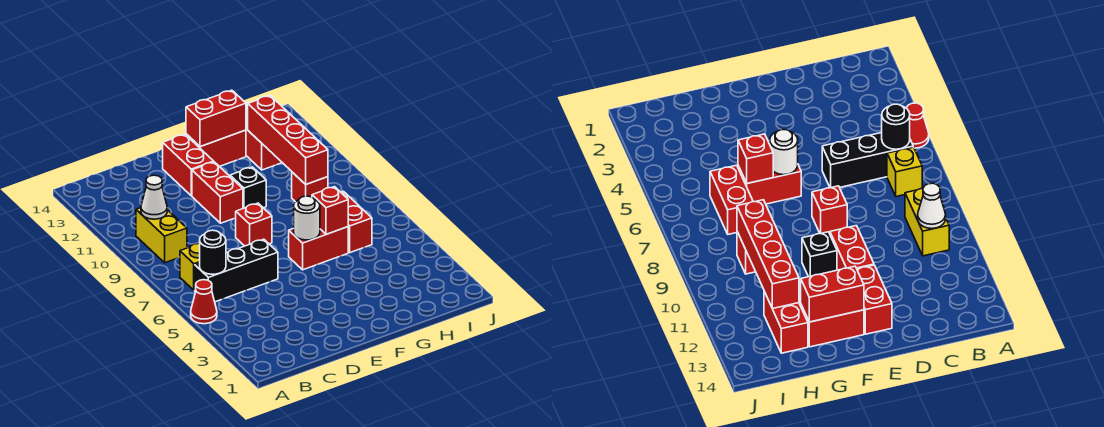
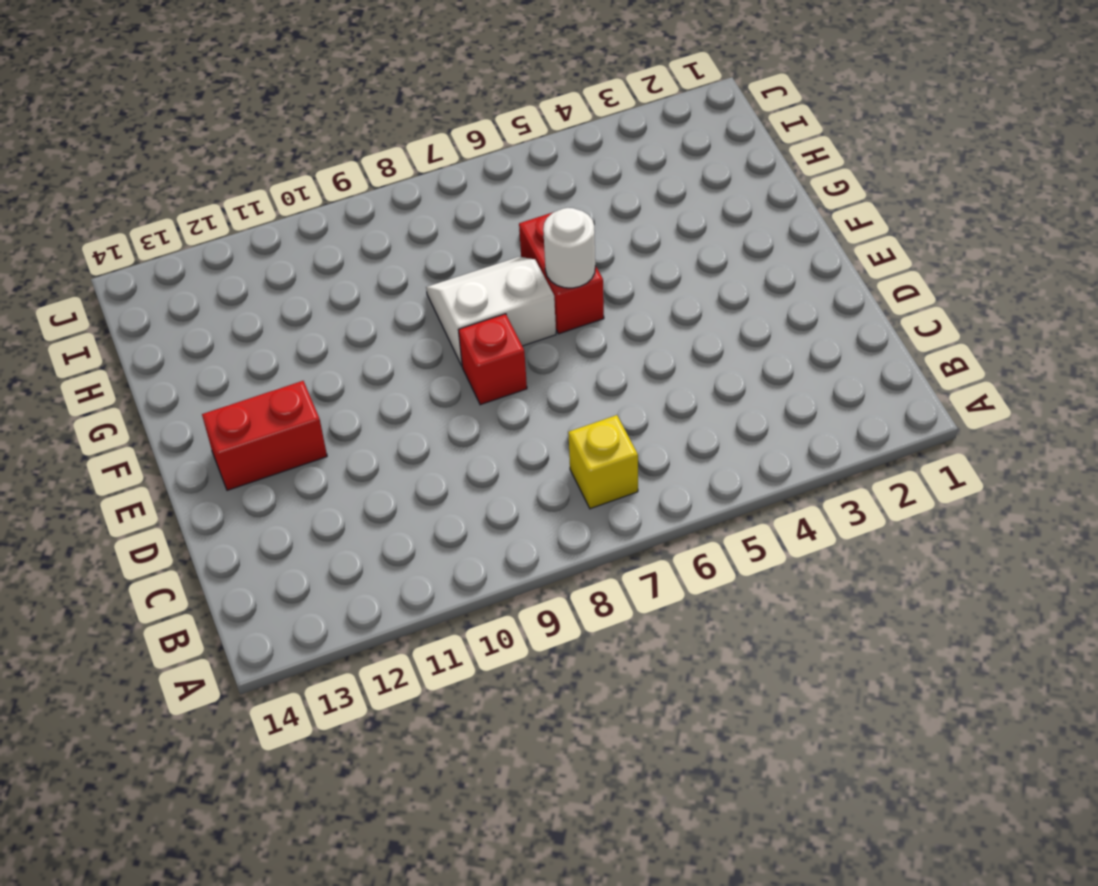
white 2x2 slope [426,257,556,366] -> none
none -> red 1x1 cone [191,280,217,324]
none -> black 1x3 brick [195,239,278,302]
none -> yellow 1x2 brick [136,208,187,263]

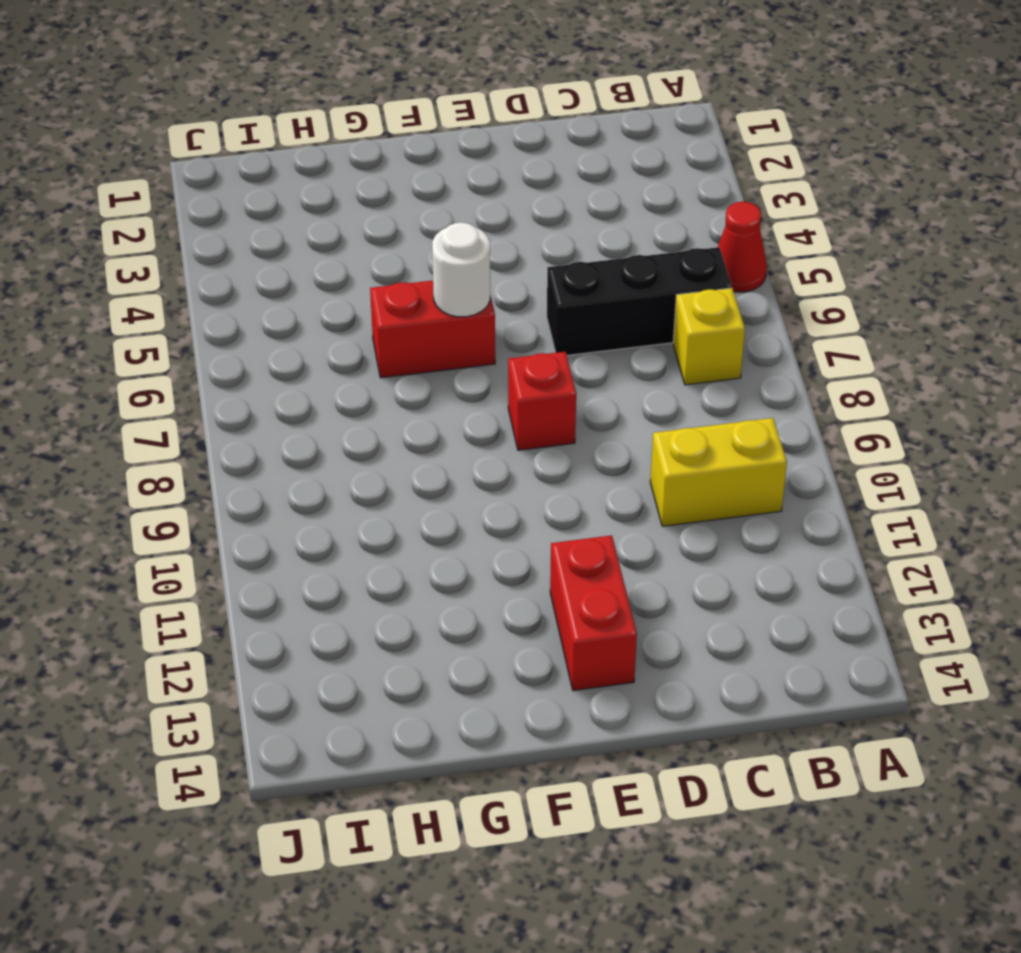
yellow 1x2 brick [650,418,787,526] -> yellow 1x2 brick turned to [136,208,187,263]
none -> red 1x2 brick [192,162,243,223]
none -> black 1x1 brick [230,167,266,208]
none -> red 1x2 brick [186,130,246,167]

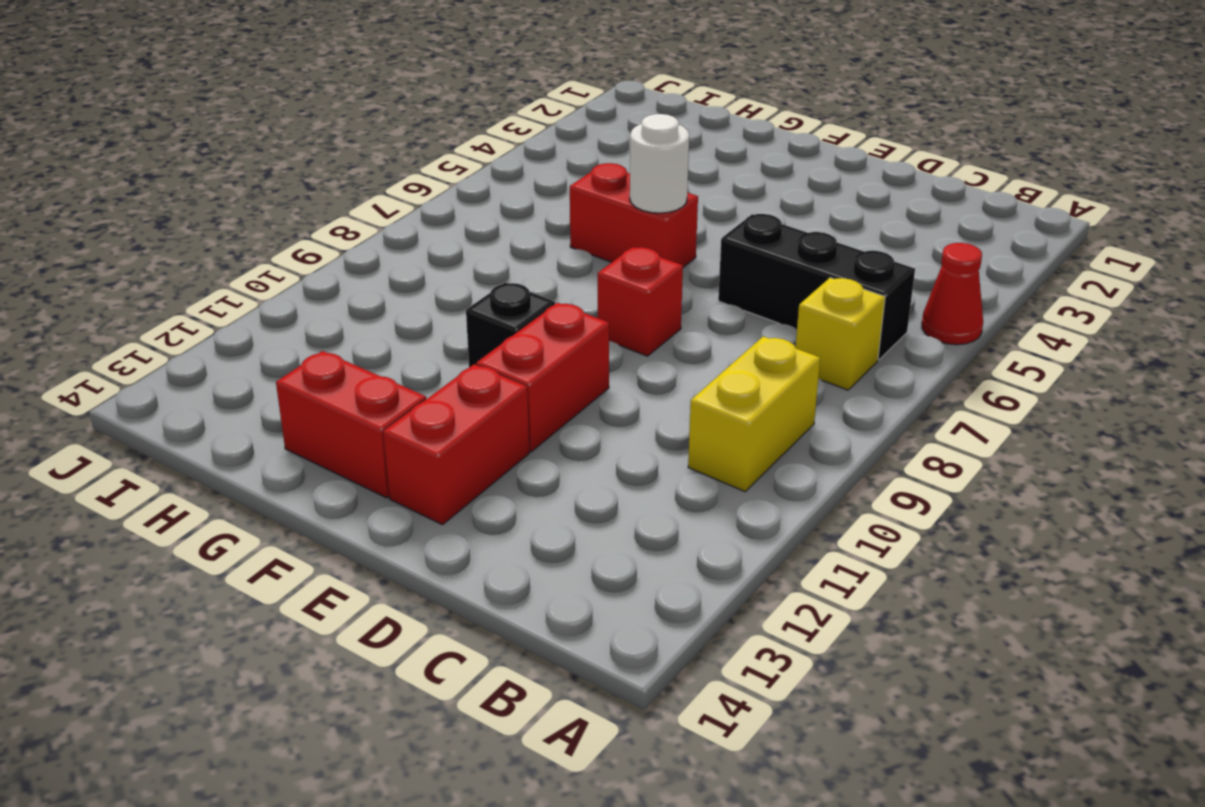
none -> red 1x2 brick [341,191,372,253]
none -> red 1x1 brick [292,172,328,202]
none -> red 1x2 brick [246,110,282,170]

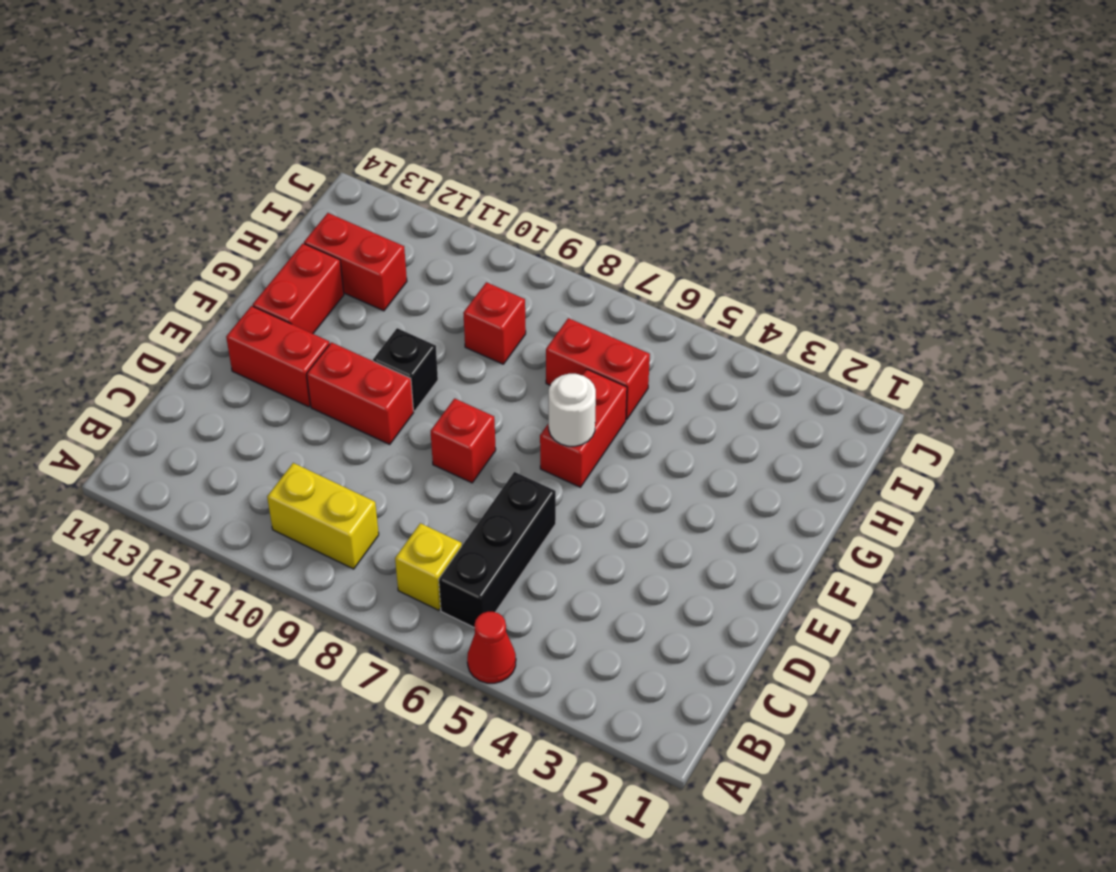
none -> black 1x1 round brick [200,230,226,274]
none -> white 1x1 cone [141,175,167,219]
none -> red 1x2 brick [186,90,246,147]

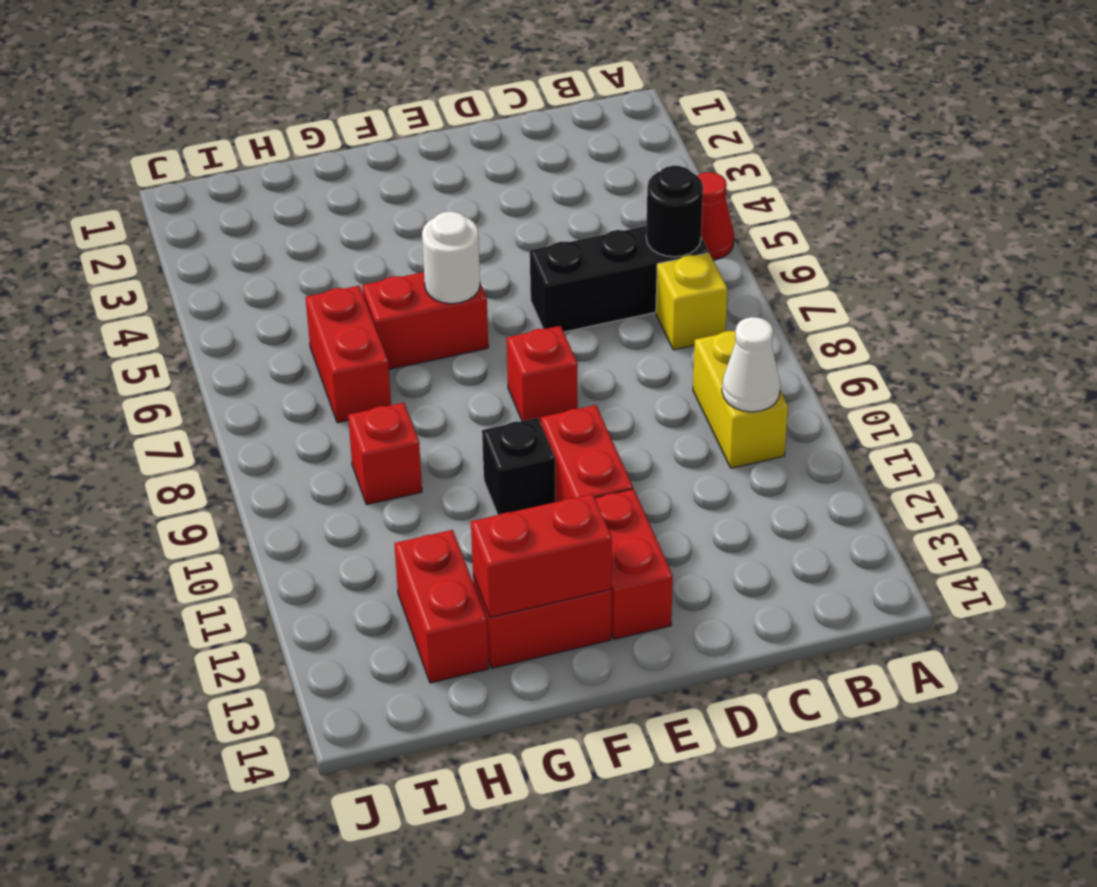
none -> red 1x1 brick [312,187,348,234]
none -> red 1x4 brick [248,96,328,184]

